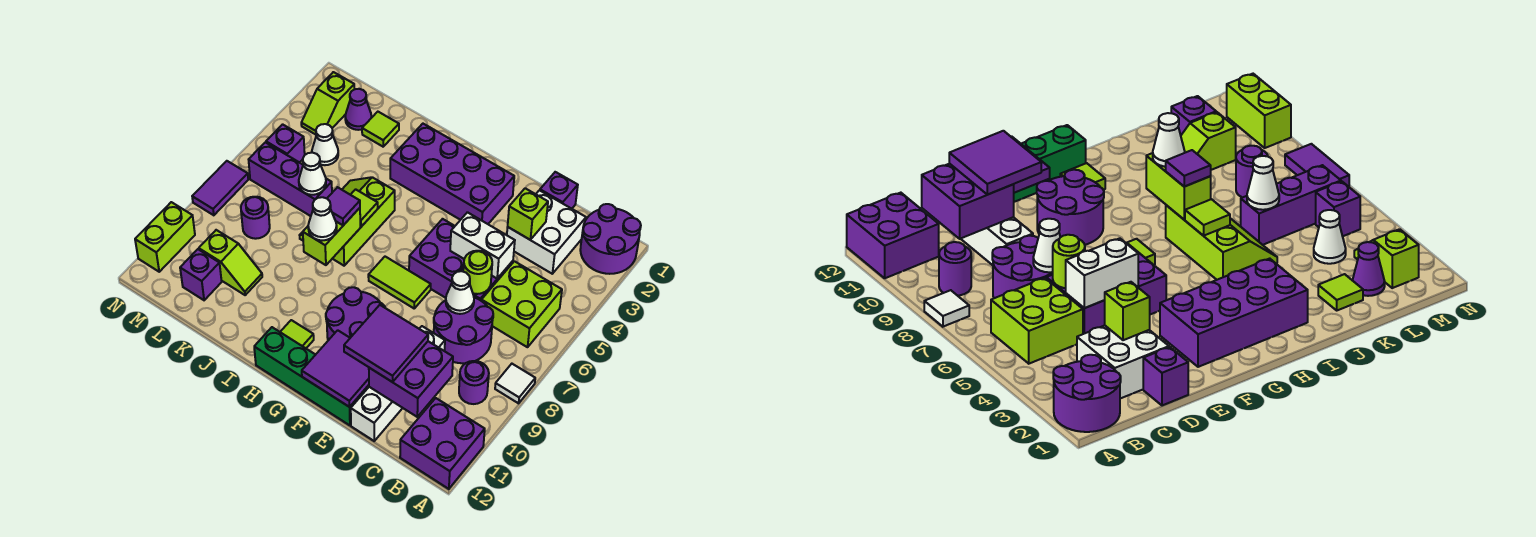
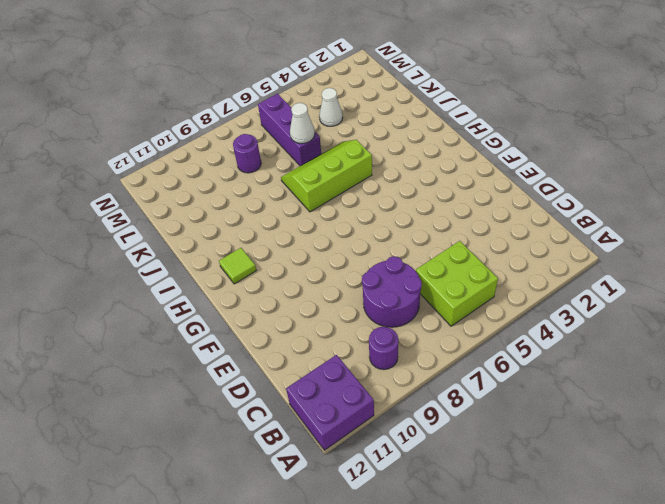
none -> purple 2x2 round brick [580,204,641,274]
none -> white 1x1 tile [495,364,535,403]
none -> white 2x2 brick [507,190,586,274]
none -> purple 1x1 brick [540,172,578,209]

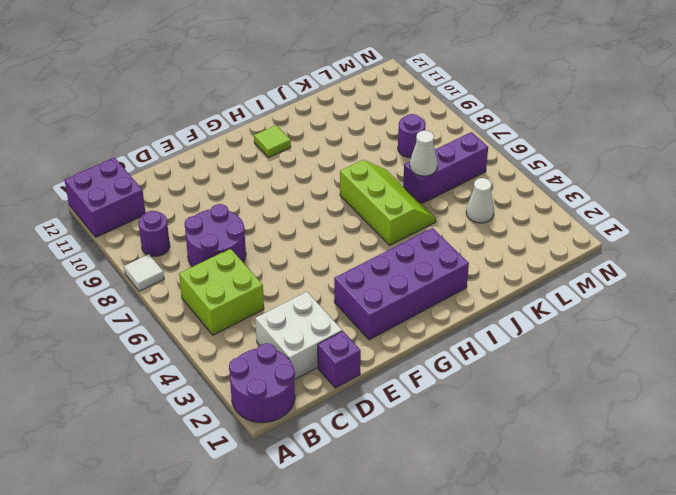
none -> purple 2x3 brick [409,219,513,300]
none -> white 1x4 brick [351,326,445,441]
none -> green 1x4 brick [254,327,367,425]
none -> lime 1x2 tile [368,257,431,308]

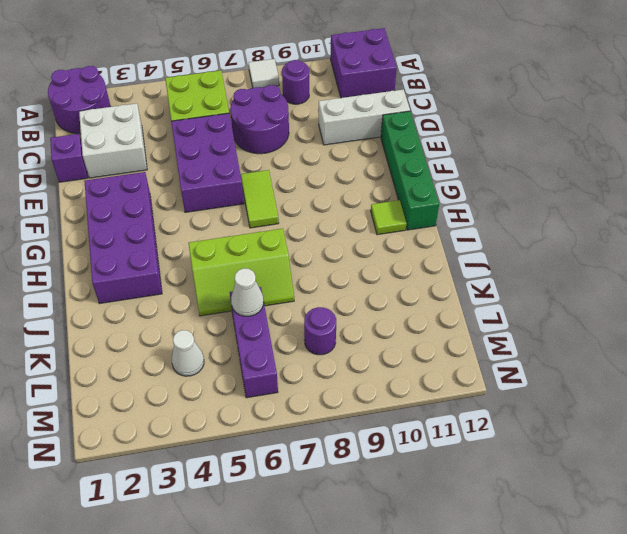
white 1x3 brick [319,89,410,145] -> white 1x4 brick [351,326,445,441]
none -> purple 2x2 round brick [326,287,385,340]
none -> lime 1x1 tile [362,112,399,147]
none -> lime 1x2 slope [199,230,262,295]
none -> purple 1x1 cone [345,89,372,130]

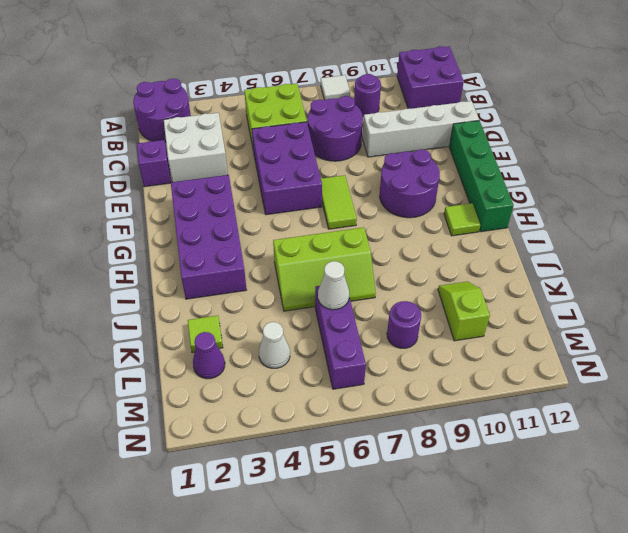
none -> purple 1x1 brick [180,249,222,300]
none -> lime 1x2 slope [301,72,354,135]
none -> purple 1x1 brick [266,124,305,163]
none -> purple 1x2 tile [192,161,248,215]

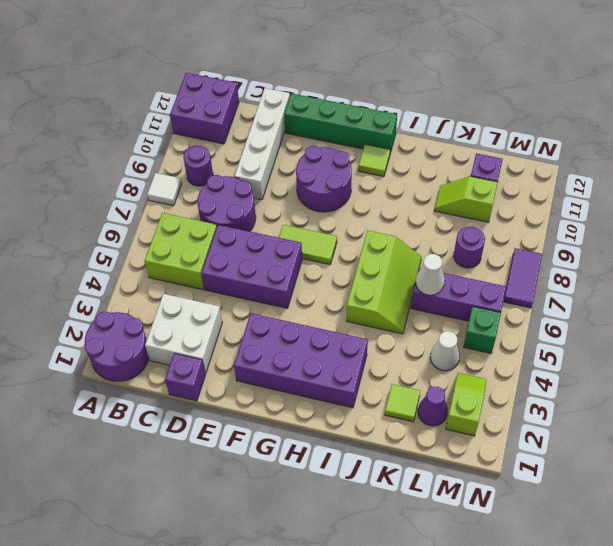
green 1x1 brick [464,306,501,353] -> purple 1x1 brick [266,124,305,163]
none -> lime 1x2 brick [135,202,195,272]
none -> purple 2x2 brick [369,341,453,417]
none -> lime 1x1 brick [508,188,548,240]
none -> white 1x2 brick [450,212,515,278]

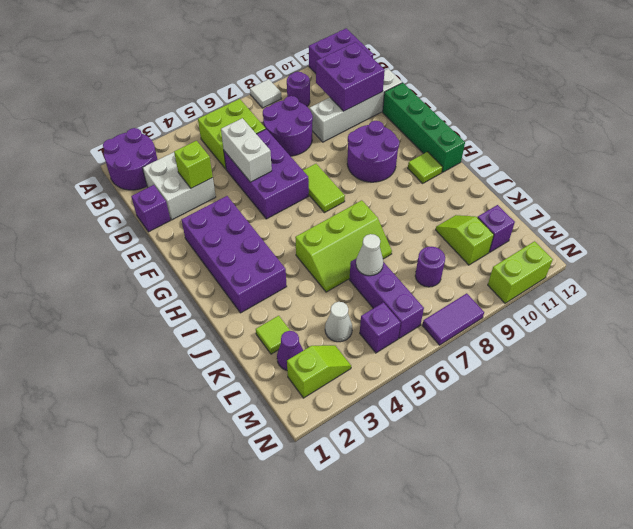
none -> lime 1x1 round brick [463,251,492,294]
none -> white 1x1 cone [446,271,474,314]
none -> purple 2x2 tile [302,330,369,407]
none -> lime 1x1 tile [351,189,378,227]

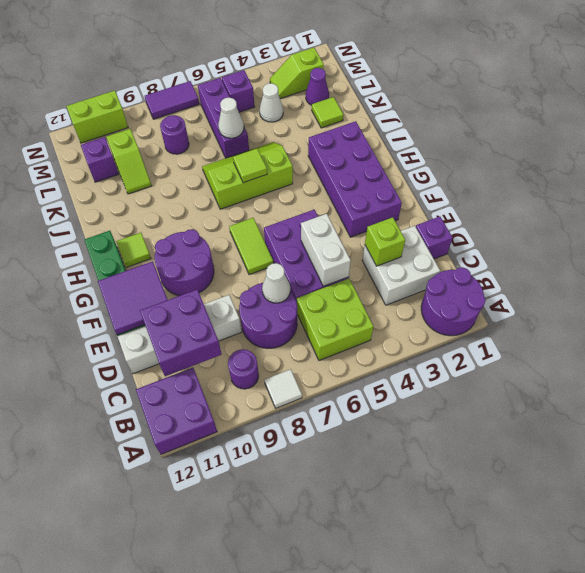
none -> lime 1x1 round brick [463,251,492,294]
none -> lime 1x2 brick [303,208,360,265]
none -> purple 2x2 tile [344,305,428,382]
none -> purple 1x1 tile [327,187,360,225]

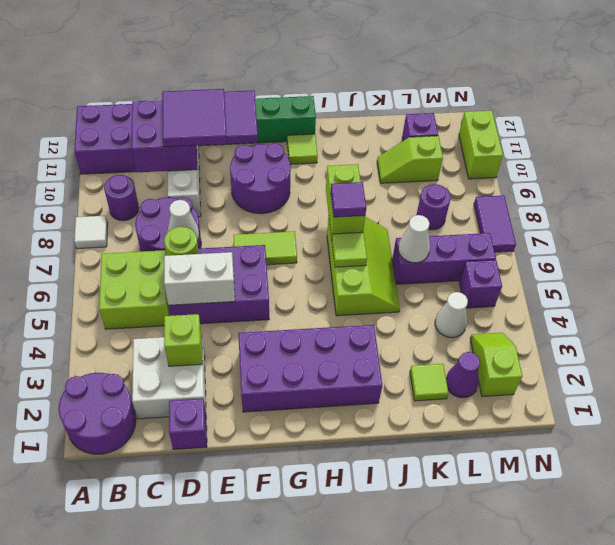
none -> white 1x1 cone [308,197,337,241]

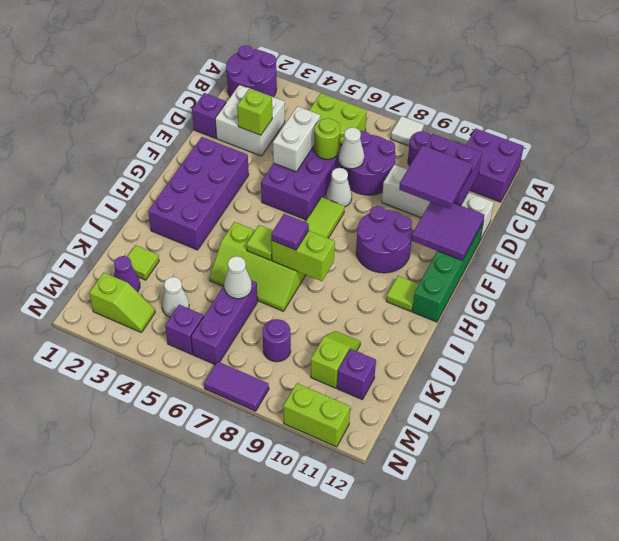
white 1x1 cone [326,168,352,207] -> white 1x1 cone moved to [308,197,337,241]

